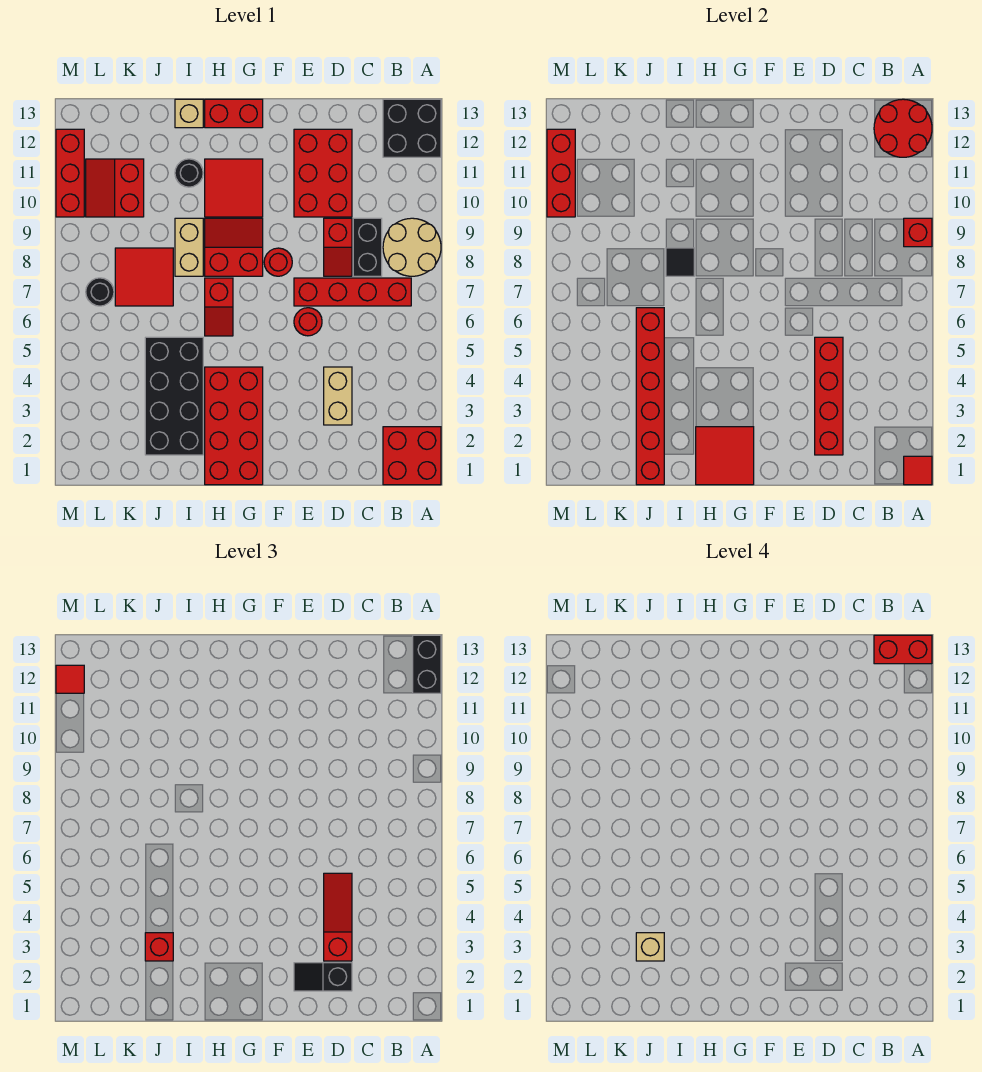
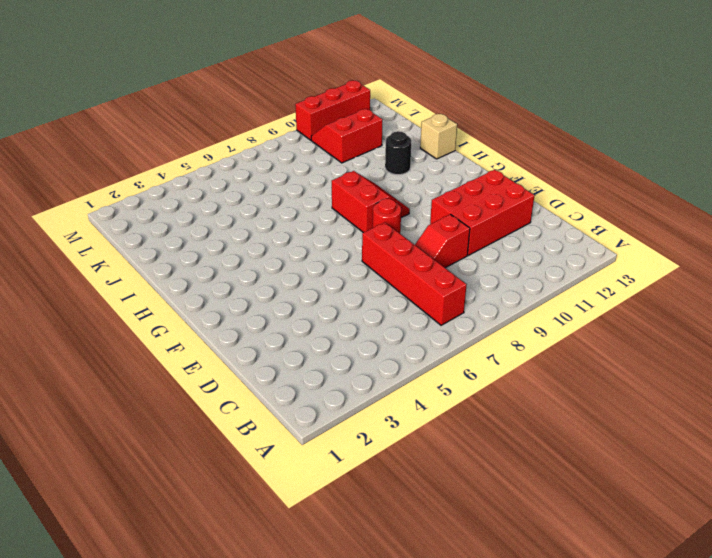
none -> red 2x2 brick [383,427,441,485]
none -> tan 2x2 round brick [383,218,441,276]
none -> black 2x2 brick [383,99,441,157]
none -> black 1x2 brick [353,218,382,276]

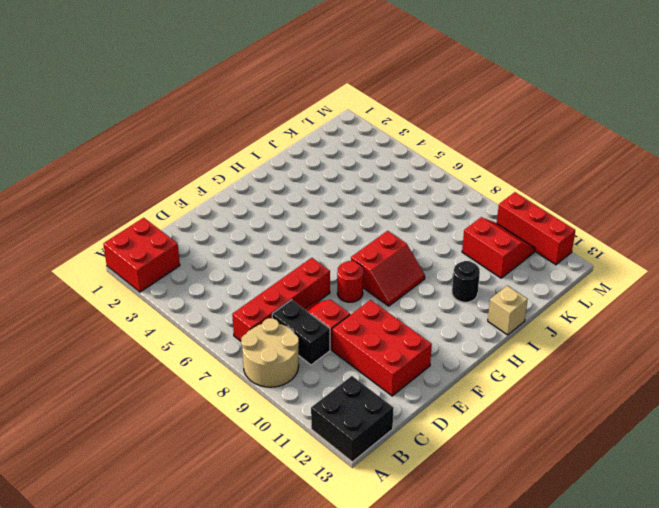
none -> tan 1x2 brick [324,367,352,425]
none -> red 1x1 round brick [294,308,322,336]
none -> red 2x4 brick [205,367,263,485]
none -> red 2x2 tile [205,159,263,217]

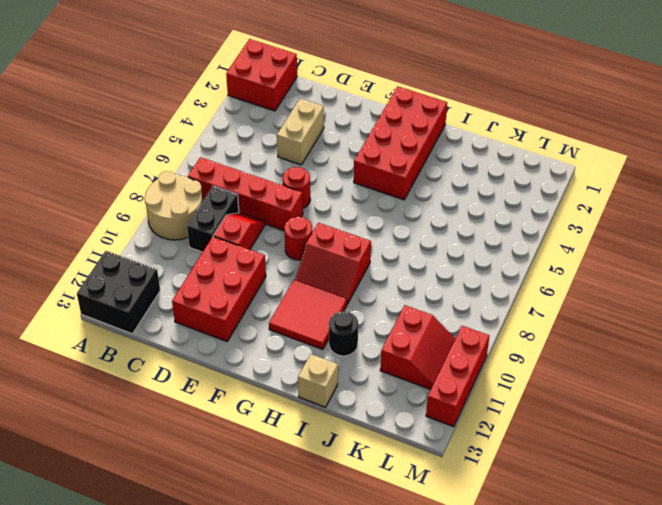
none -> red 1x2 brick [205,99,263,128]
none -> red 1x2 slope [205,278,233,336]
none -> black 2x4 brick [145,337,203,455]
none -> tan 1x2 brick [175,218,203,276]

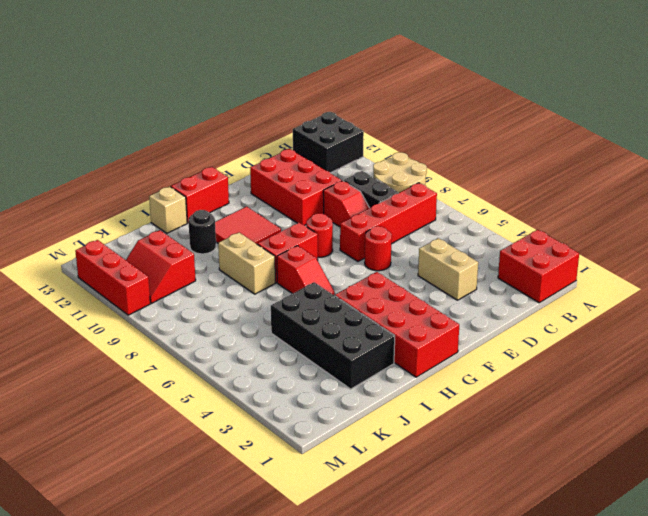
none -> red 2x2 tile [115,248,173,306]
none -> black 1x1 round brick [86,278,114,306]
none -> red 1x1 tile [904,456,932,485]
none -> red 1x1 brick [904,218,932,247]

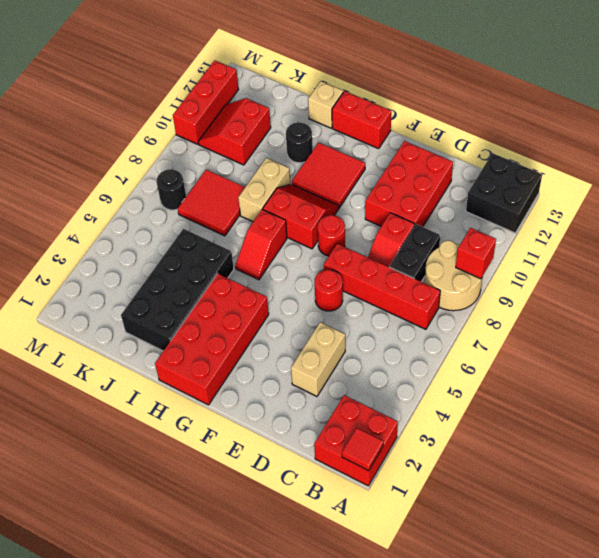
none -> red 2x2 round brick [874,99,932,157]
none -> red 1x4 brick [815,337,843,455]
none -> red 2x2 tile [696,427,754,485]
none -> black 1x1 tile [666,248,694,276]

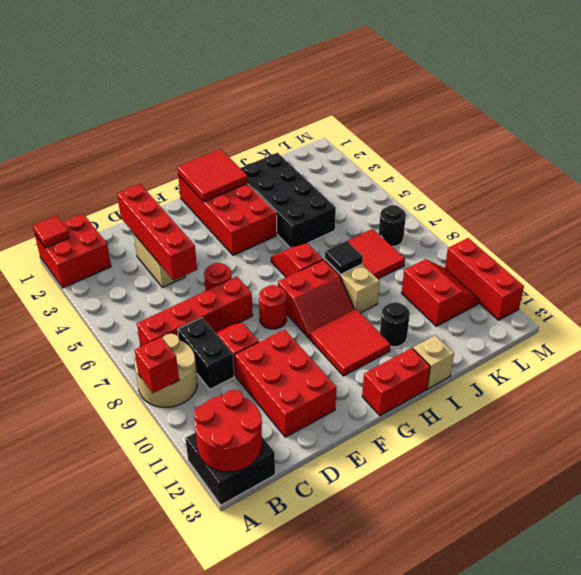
none -> red 1x6 brick [636,308,664,485]
none -> red 1x3 brick [547,129,575,217]
none -> black 1x2 brick [413,635,441,693]
none -> black 1x2 slope [294,963,352,991]

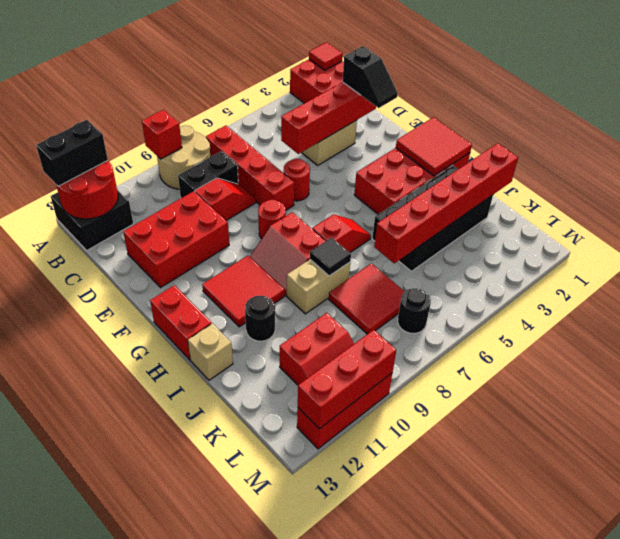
none -> red 1x3 slope [324,873,352,961]
none -> red 1x1 brick [145,933,173,961]
none -> red 1x1 tile [56,665,84,693]
none -> red 1x2 brick [874,635,932,664]

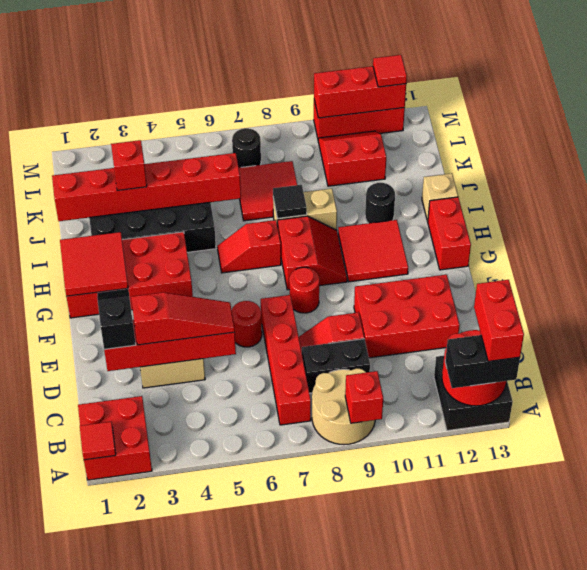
none -> tan 1x1 brick [636,933,664,961]

